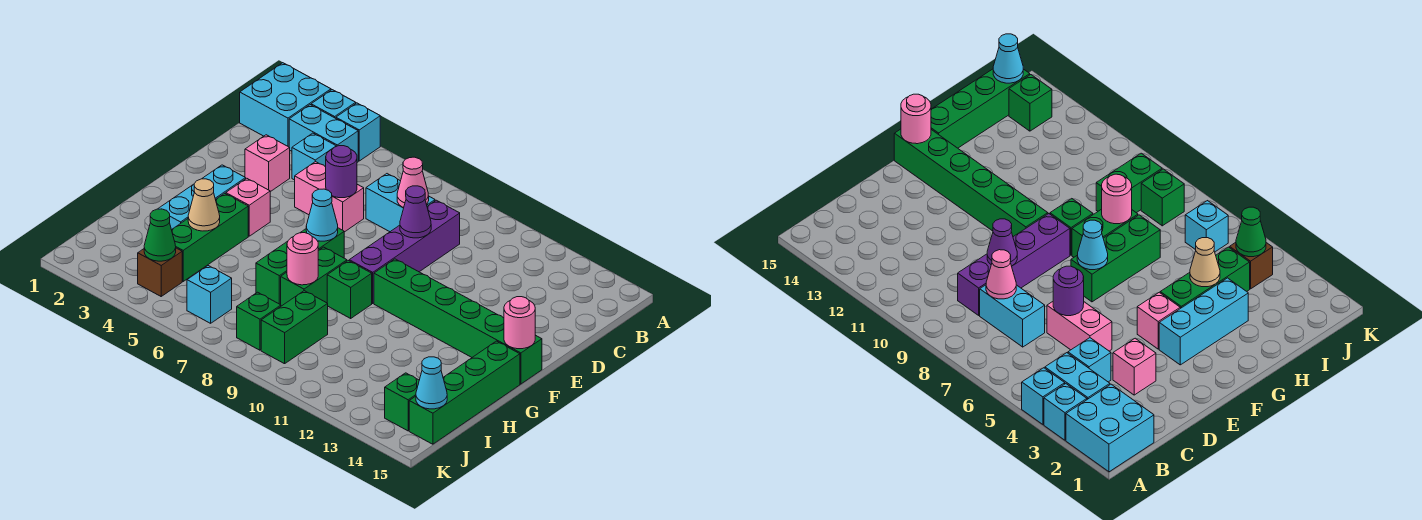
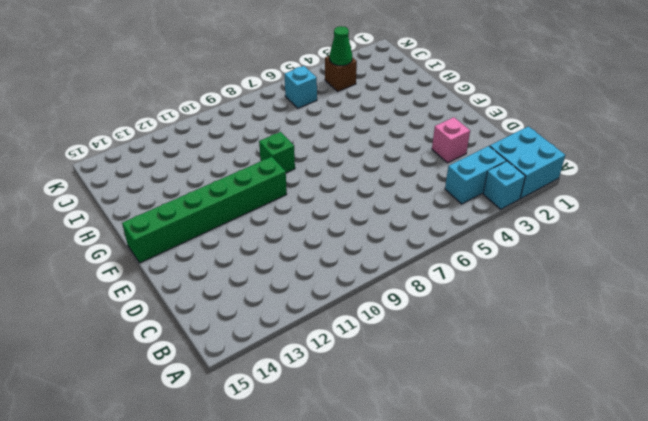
none -> cyan 1x1 brick [336,103,380,161]
none -> cyan 1x1 brick [292,133,336,180]
none -> cyan 1x2 brick [366,174,435,232]
none -> purple 1x4 brick [349,200,460,303]

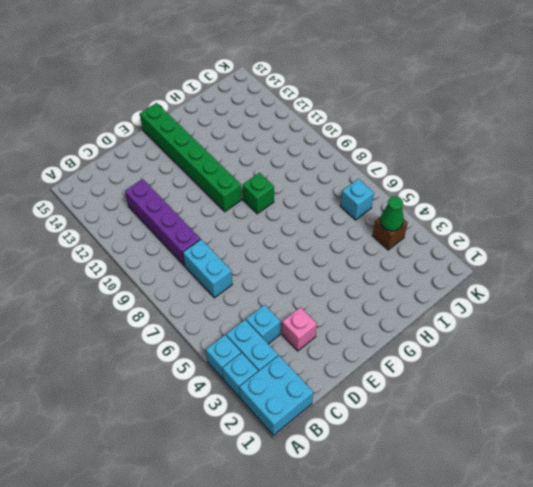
purple 1x4 brick [125,179,200,266] -> purple 1x4 brick turned to [349,200,460,303]
none -> pink 1x2 brick [295,162,364,232]
none -> cyan 1x3 brick [158,165,246,230]
none -> pink 1x1 brick [226,178,270,236]
none -> green 1x3 brick [256,228,344,305]

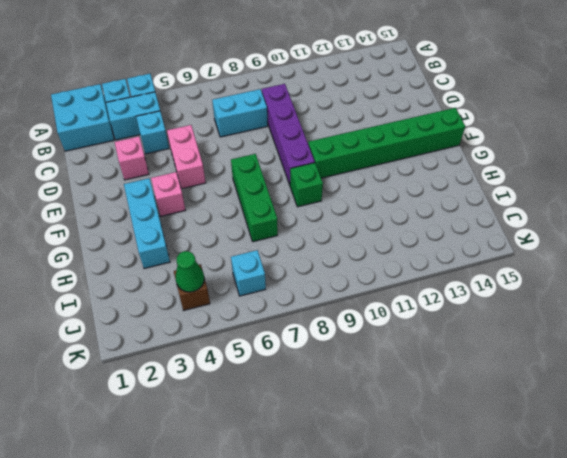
pink 1x2 brick [167,125,206,189] -> pink 1x2 brick turned to [295,162,364,232]
none -> green 1x3 brick [172,193,248,281]
none -> green 1x2 brick [281,247,347,306]
none -> green 1x4 brick [409,341,520,444]
none -> green 1x2 brick [261,291,328,364]

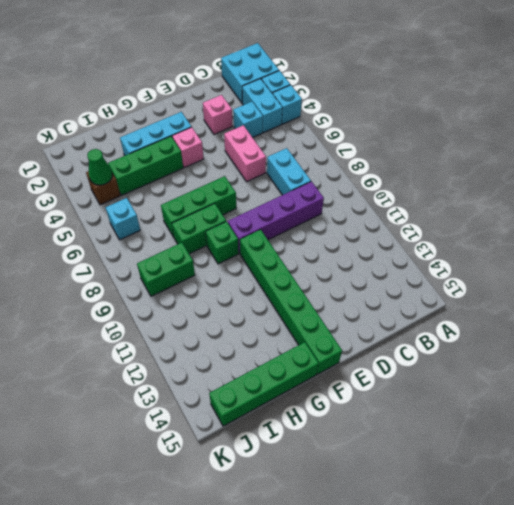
none -> green 1x1 brick [237,292,281,350]
none -> green 1x1 brick [385,373,419,431]
none -> pink 1x1 cone [397,157,429,208]
none -> purple 1x1 round brick [326,146,357,198]

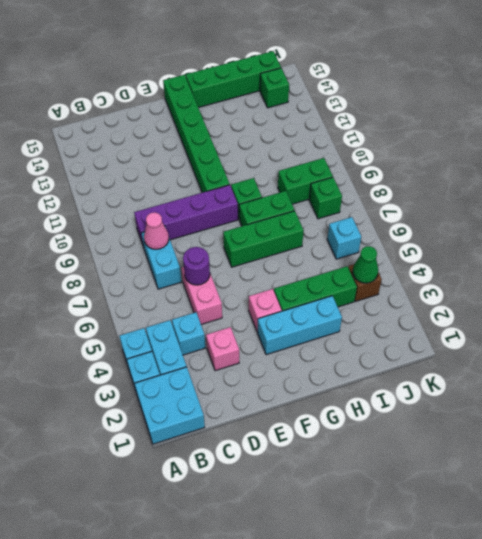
none -> purple 1x1 cone [400,186,431,238]
none -> cyan 1x1 cone [306,189,338,241]
none -> pink 1x1 round brick [504,297,535,349]
none -> tan 1x1 cone [188,179,220,231]

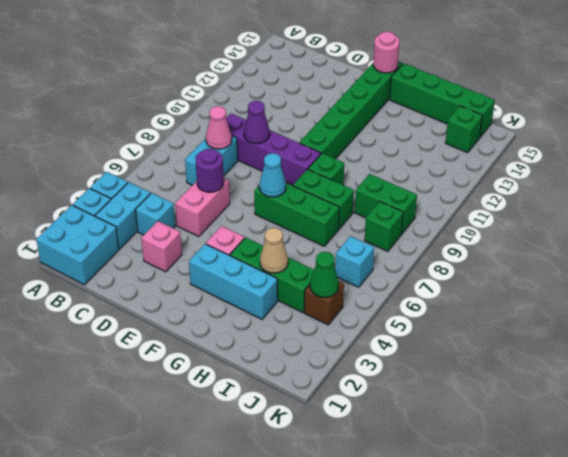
none -> pink 1x1 round brick [287,233,318,285]
none -> cyan 1x1 cone [416,357,447,409]

